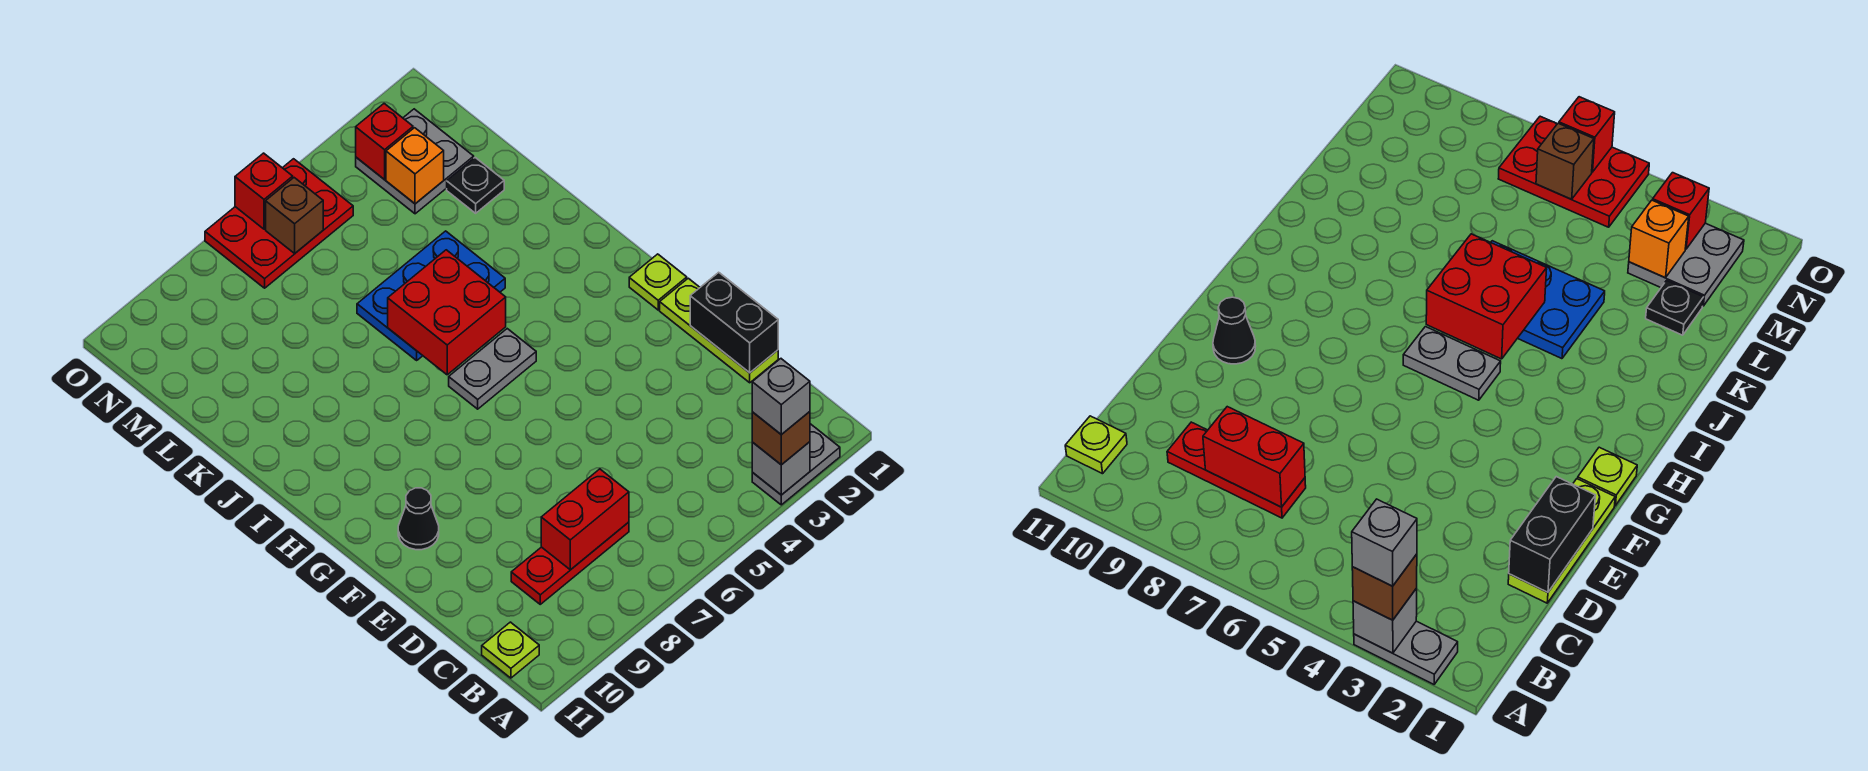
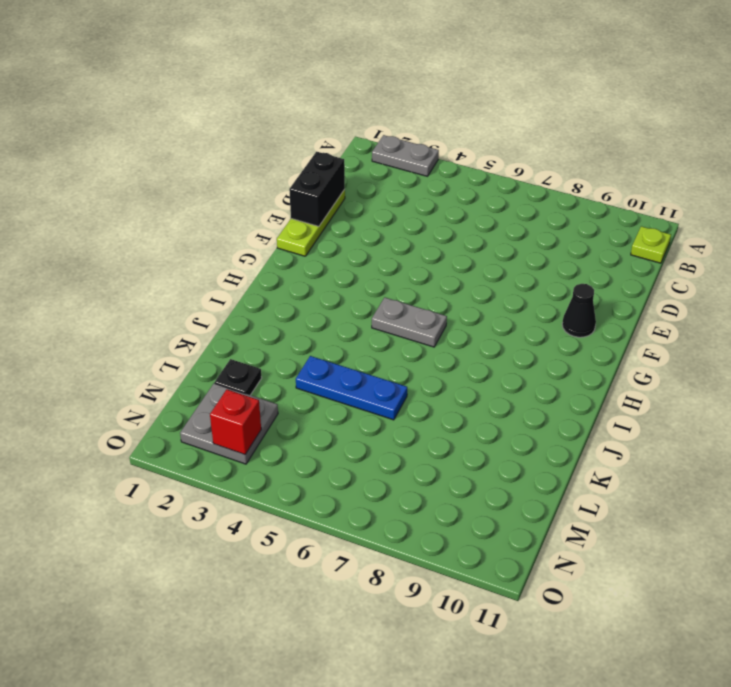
blue 1x3 plate [296,356,407,420] -> blue 2x3 plate [357,231,505,360]
none -> red 1x3 plate [511,522,629,604]
none -> lime 1x1 plate [629,254,687,310]
none -> red 2x3 plate [205,159,353,288]

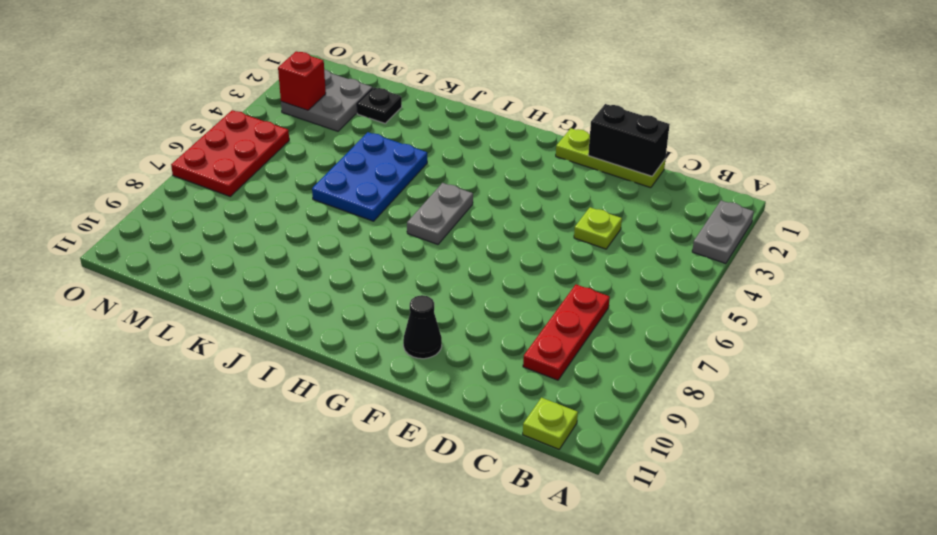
lime 1x1 plate [574,207,622,249] -> lime 1x1 plate moved to [629,254,687,310]
none -> grey 1x1 brick [752,442,810,495]
none -> red 1x2 brick [541,469,629,570]
none -> red 2x2 brick [388,250,506,375]

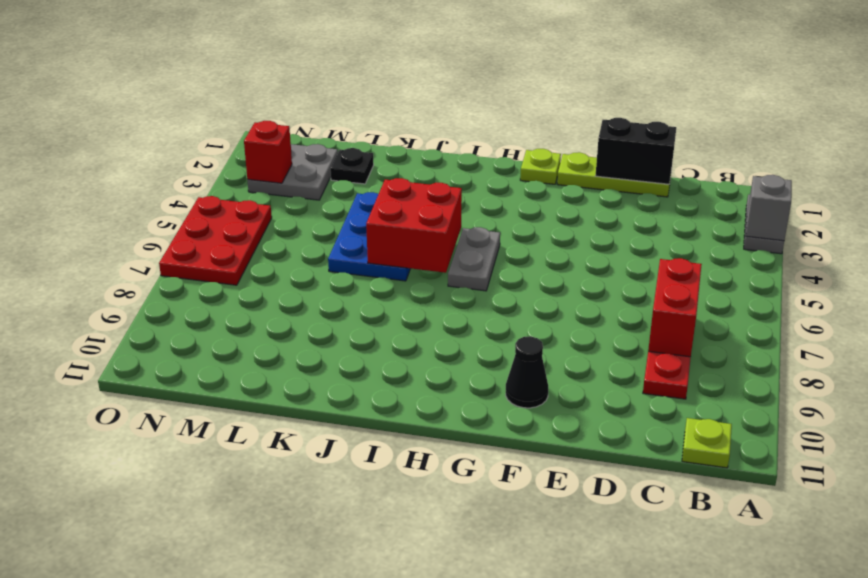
none -> orange 1x1 brick [386,128,444,204]
none -> brown 1x1 brick [266,178,323,253]
none -> red 1x1 brick [235,153,293,229]

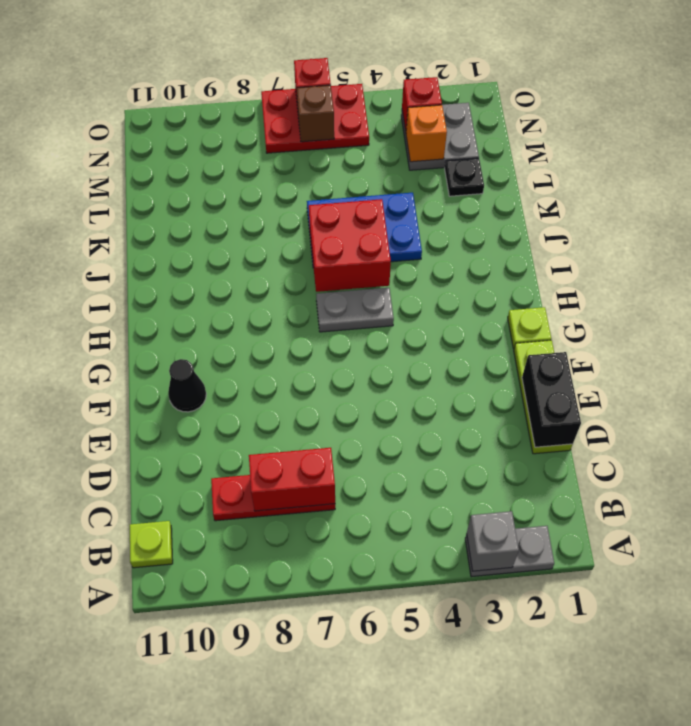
none -> brown 1x1 brick [752,412,810,465]
none -> grey 1x1 brick [752,359,810,435]

